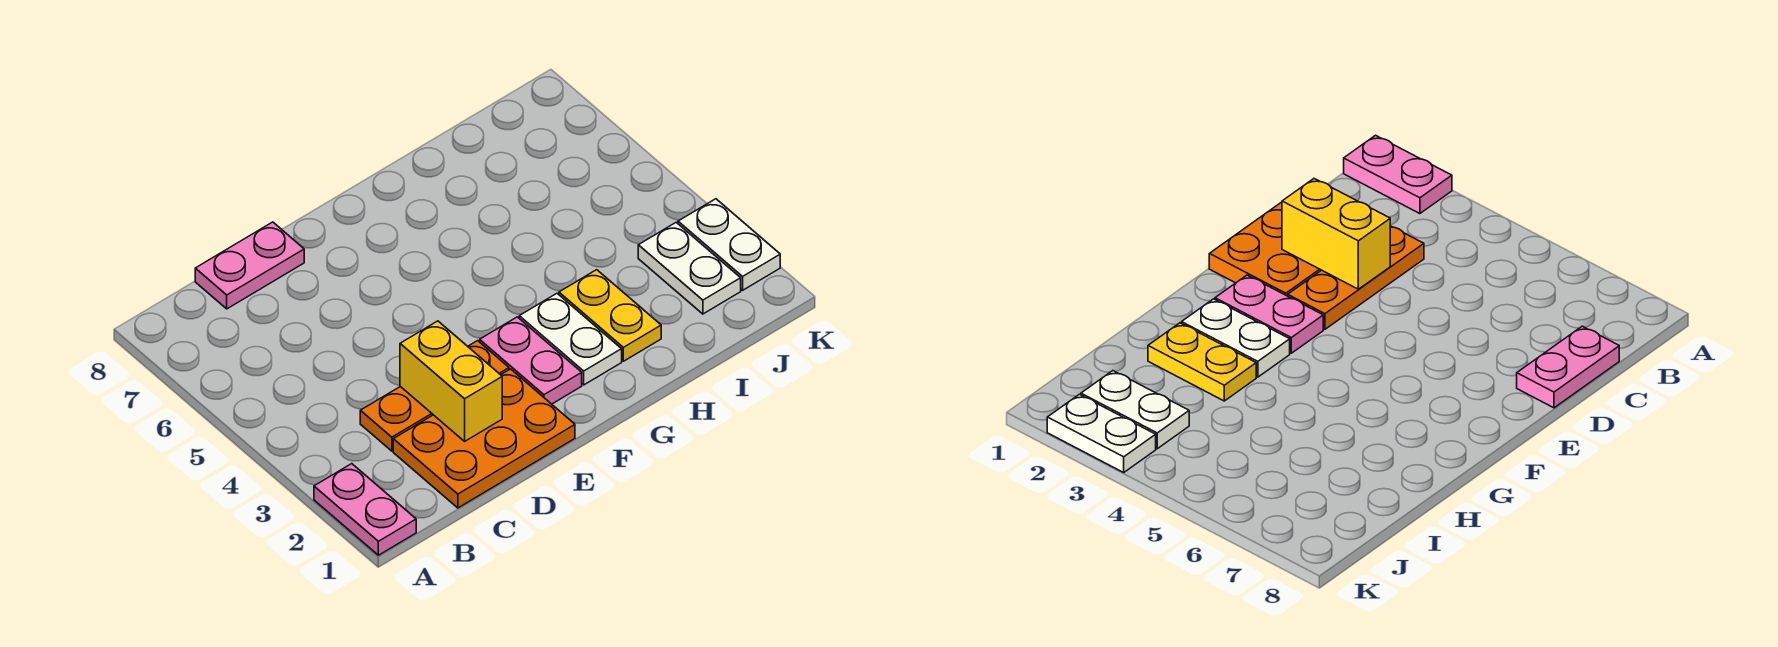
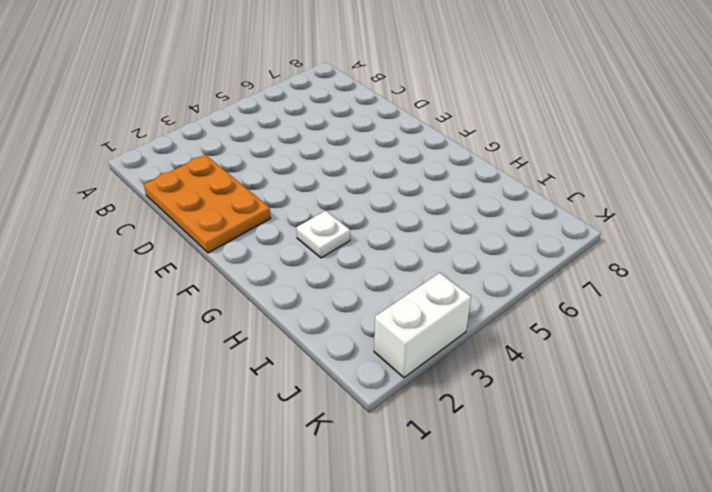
white 1x1 plate [296,211,350,258] -> white 1x2 plate [519,294,622,385]
white 1x2 brick [374,273,471,378] -> white 1x2 plate [678,199,780,290]
none -> pink 1x2 plate [314,464,416,555]
none -> orange 1x3 plate [360,341,509,451]

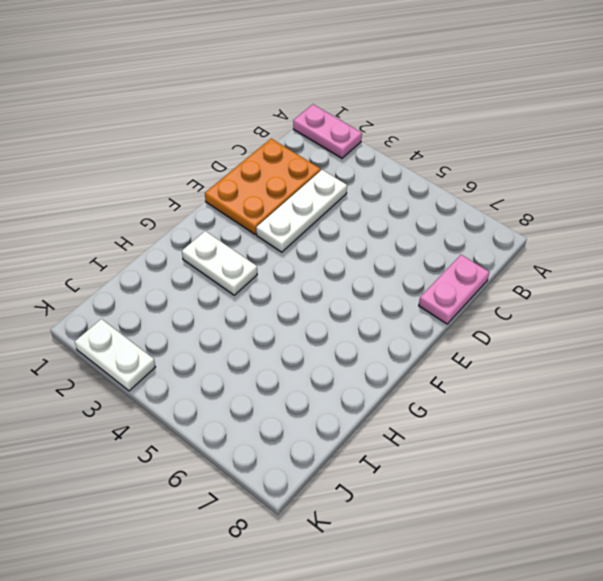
white 1x3 plate [256,170,347,252] -> orange 1x3 plate [360,341,509,451]
none -> pink 1x2 plate [480,317,582,404]
none -> yellow 1x2 plate [559,270,661,361]

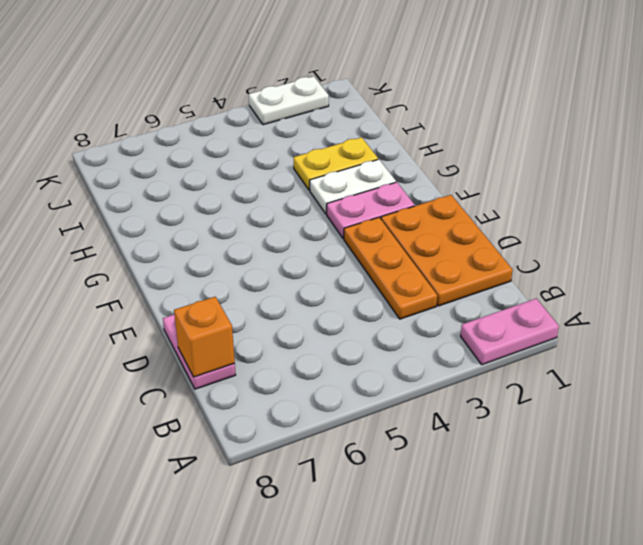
orange 1x1 brick [174,297,235,377] -> none
none -> white 1x2 plate [638,223,741,314]
none -> yellow 1x2 brick [400,321,502,441]

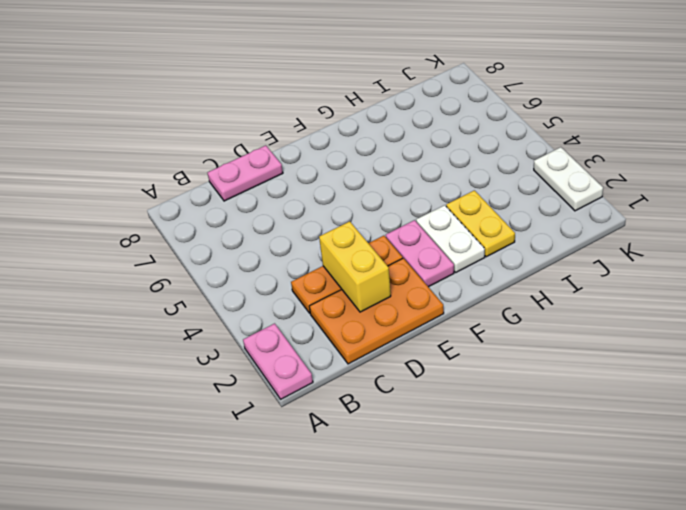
none -> white 1x2 plate [638,223,741,314]

